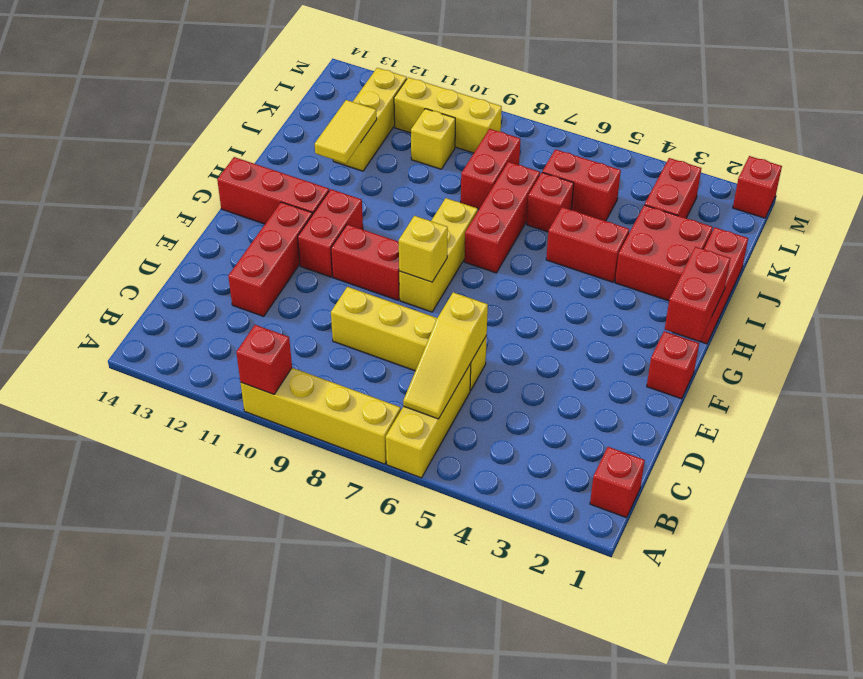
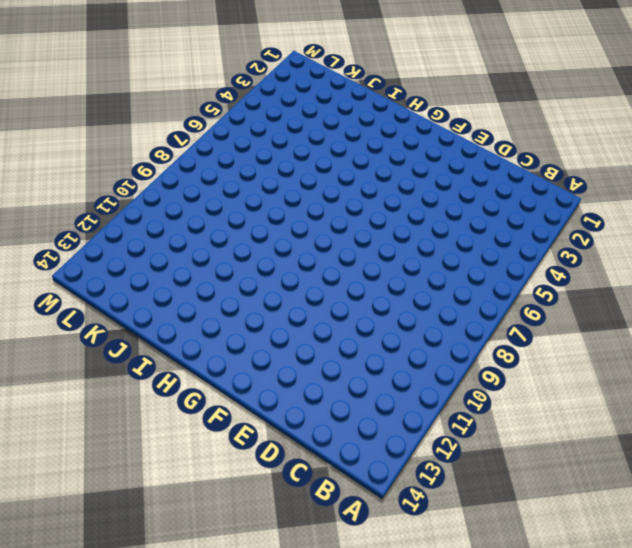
none -> yellow 1x3 brick [386,364,471,478]
none -> yellow 1x4 brick [241,368,401,464]
none -> red 1x1 brick [590,447,645,518]

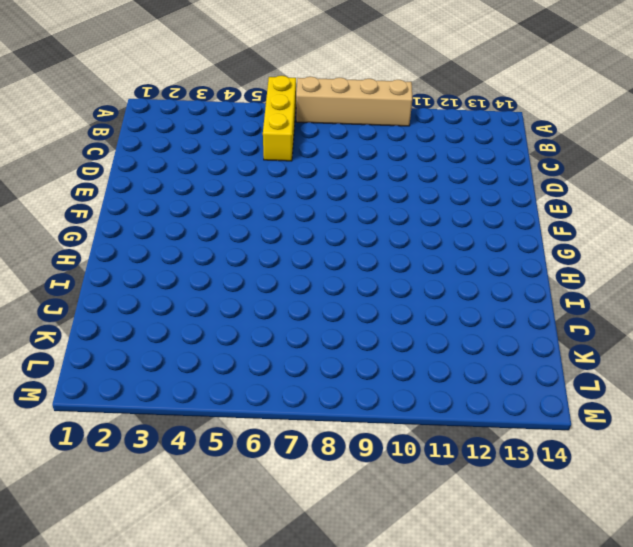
tan 1x4 brick [296,77,412,126] -> yellow 1x4 brick [241,368,401,464]
none -> red 1x1 brick [590,447,645,518]
none -> yellow 1x4 brick [331,287,487,391]
none -> red 1x3 brick [228,202,312,316]

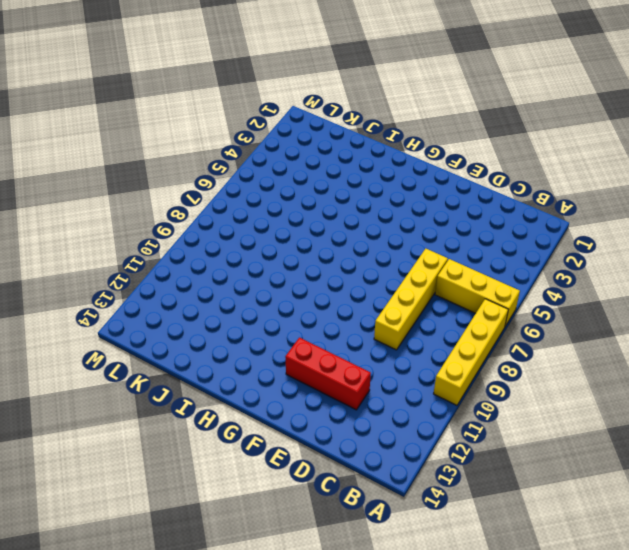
none -> red 1x1 brick [590,447,645,518]
none -> red 1x1 brick [647,331,699,399]
none -> yellow 1x3 brick [399,198,478,312]

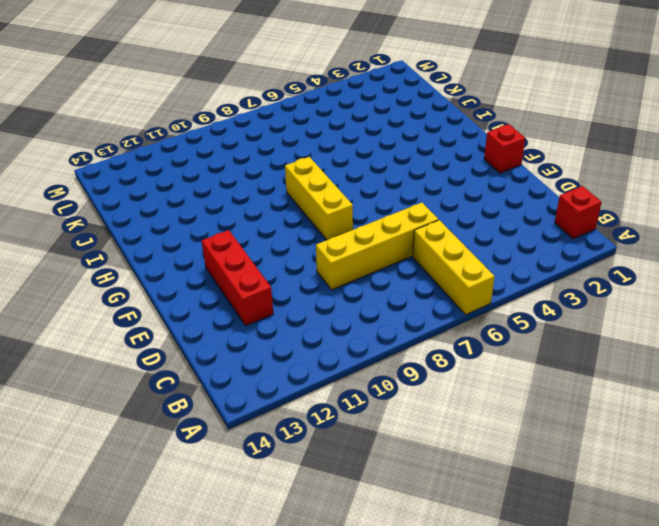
none -> yellow 1x4 brick [241,368,401,464]
none -> red 1x2 brick [331,224,400,300]
none -> red 1x2 brick [298,189,363,277]

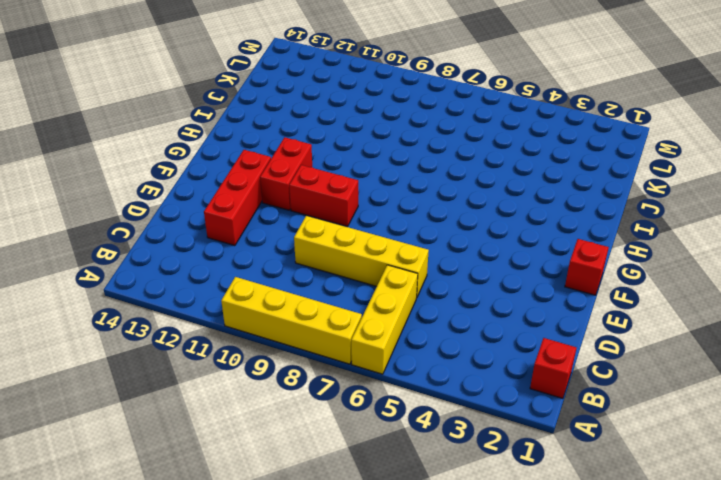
none -> yellow 1x3 brick [399,198,478,312]
none -> red 1x3 brick [217,157,329,224]
none -> red 1x3 brick [700,227,748,344]

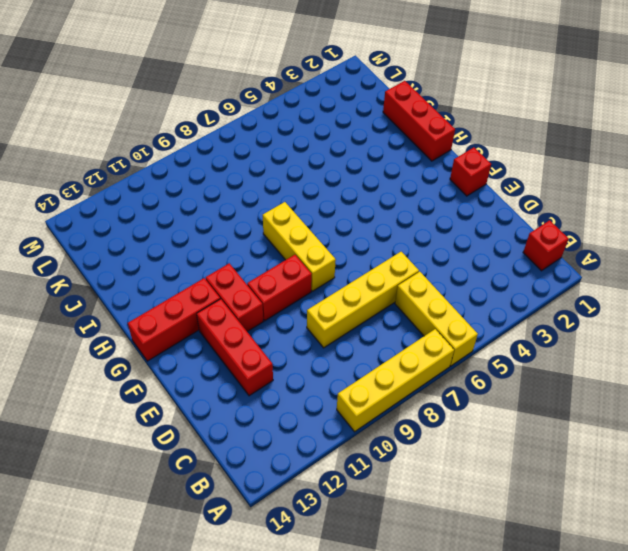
none -> red 1x3 brick [464,162,540,273]
none -> red 2x2 brick [615,205,713,301]
none -> red 1x2 brick [546,207,629,282]

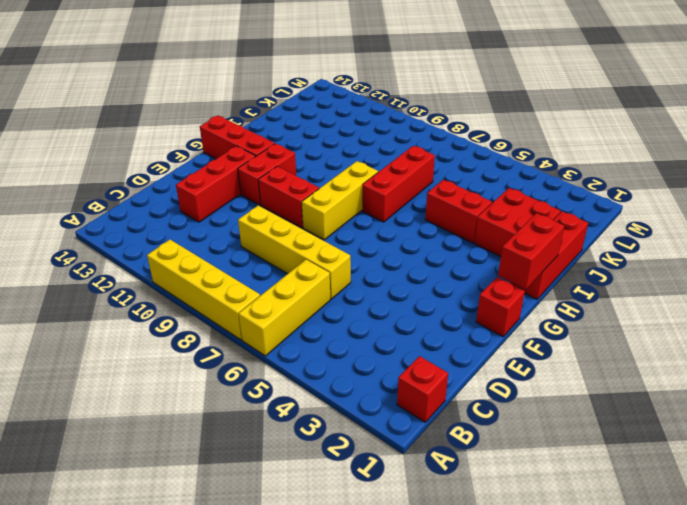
none -> red 1x1 brick [527,173,574,232]
none -> red 1x2 brick [461,129,520,209]
none -> yellow 1x3 brick [333,68,407,171]

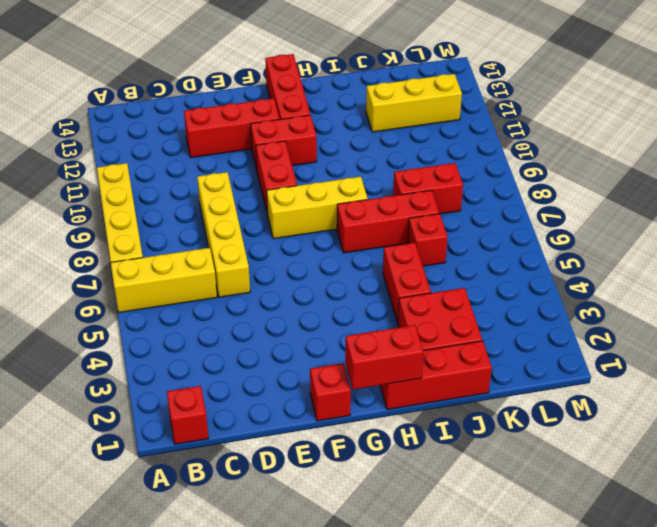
none -> red 1x2 brick [645,158,701,218]
none -> red 1x2 brick [542,149,621,221]
none -> yellow 1x1 brick [411,109,455,169]

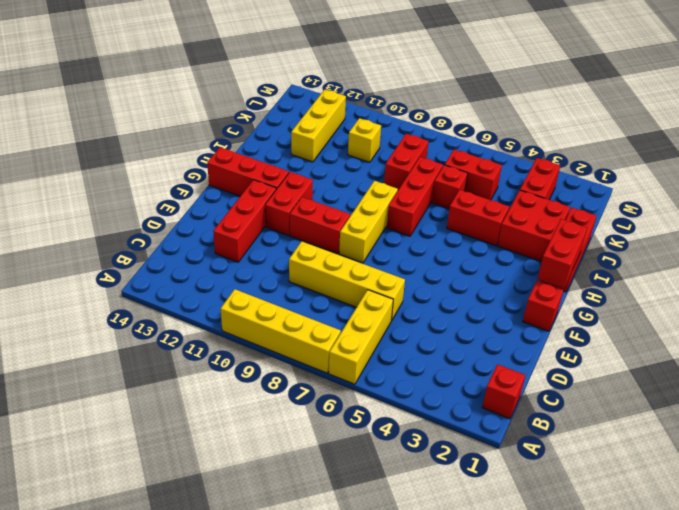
none -> yellow 1x3 brick [394,77,502,153]
none -> red 1x1 brick [733,156,782,218]
none -> red 1x1 brick [236,325,292,394]

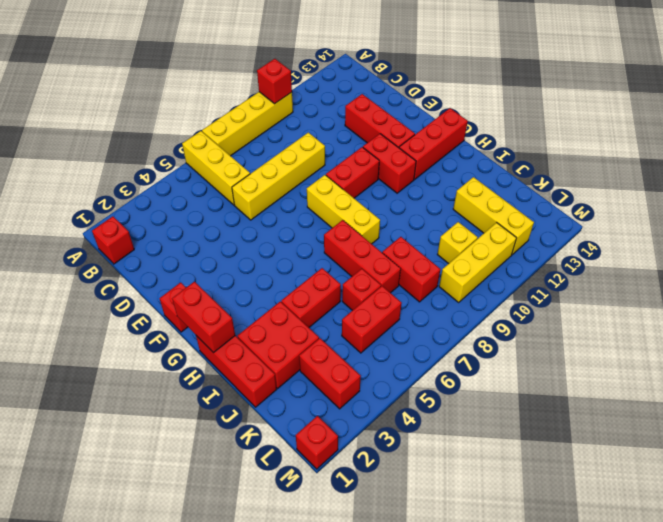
none -> yellow 1x3 slope [403,292,488,419]
none -> yellow 1x1 brick [399,216,448,282]
none -> yellow 1x2 tile [315,100,377,164]

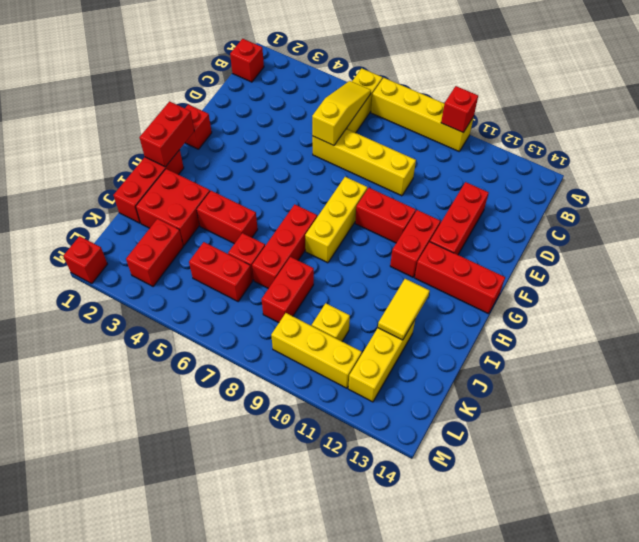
none -> yellow 1x1 brick [399,216,448,282]

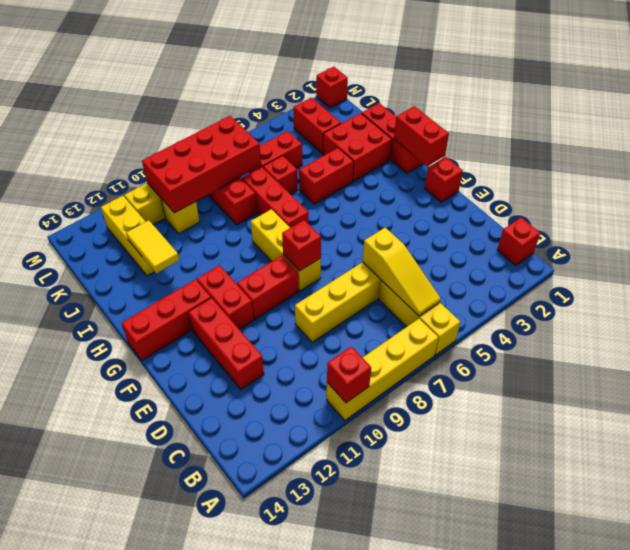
red 1x1 brick [282,220,321,271] -> yellow 1x1 brick [399,216,448,282]
red 2x4 brick [142,116,261,213] -> none

